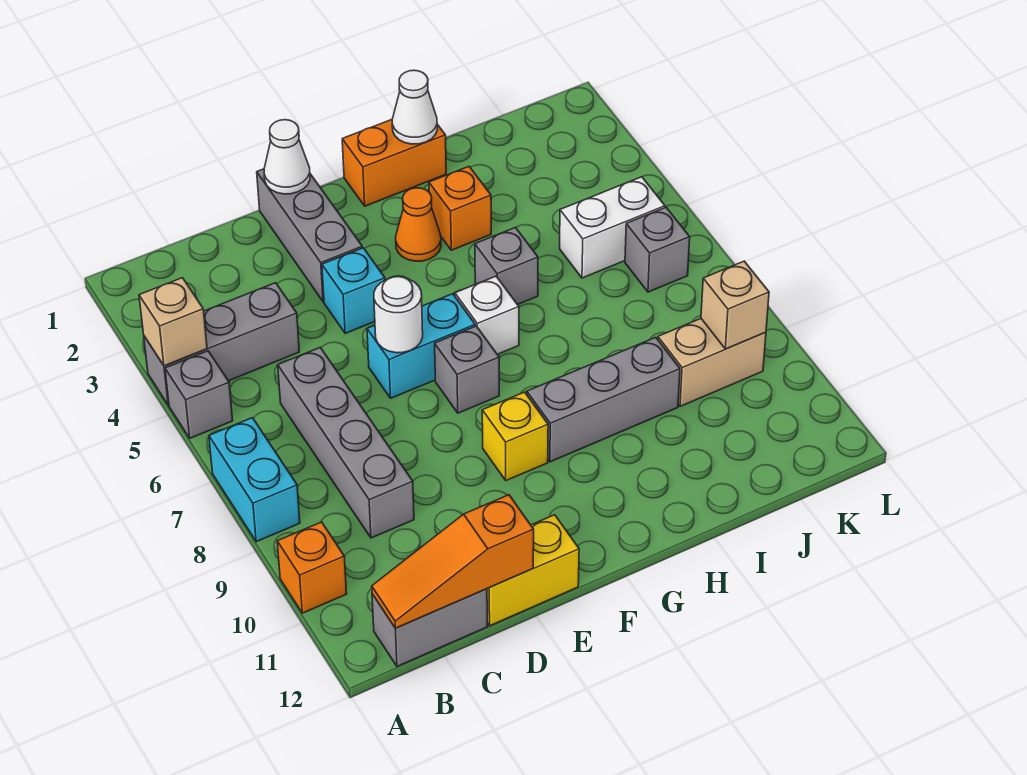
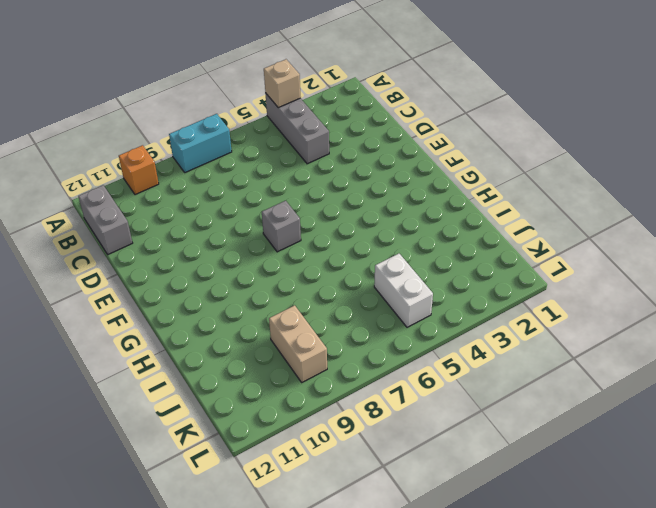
none -> grey 1x1 brick [165,351,233,438]
none -> grey 1x4 brick [278,348,414,538]
none -> yellow 1x2 brick [487,515,579,626]

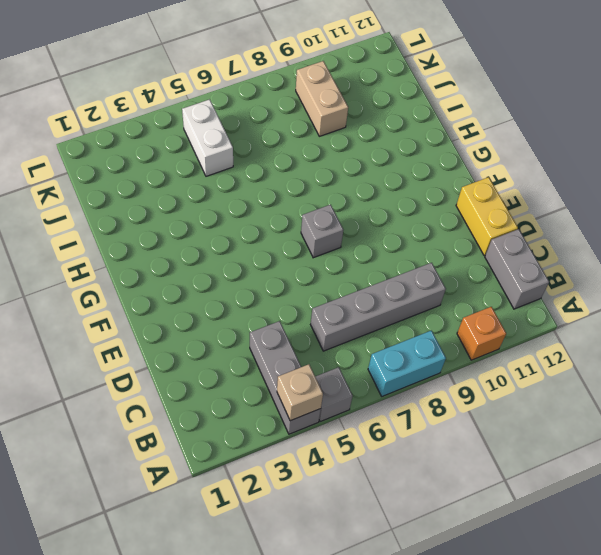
none -> grey 1x3 brick [257,169,362,302]
none -> cyan 1x1 brick [322,248,385,333]
none -> cyan 1x2 brick [367,294,475,398]

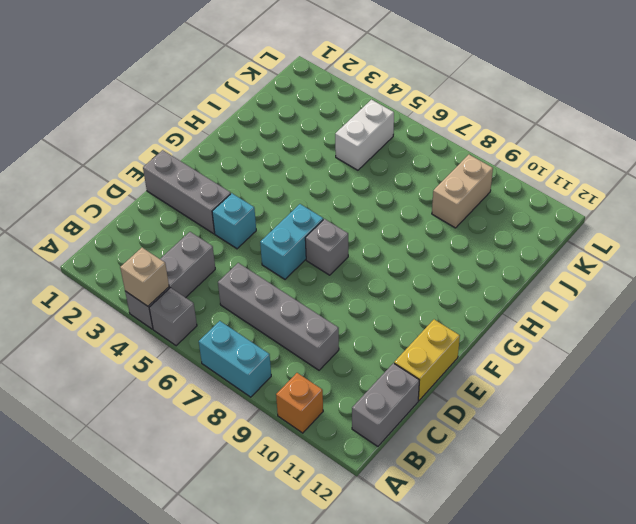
none -> yellow 1x1 brick [482,392,548,481]
none -> orange 1x2 brick [342,120,446,206]
none -> orange 1x1 cone [396,188,441,261]

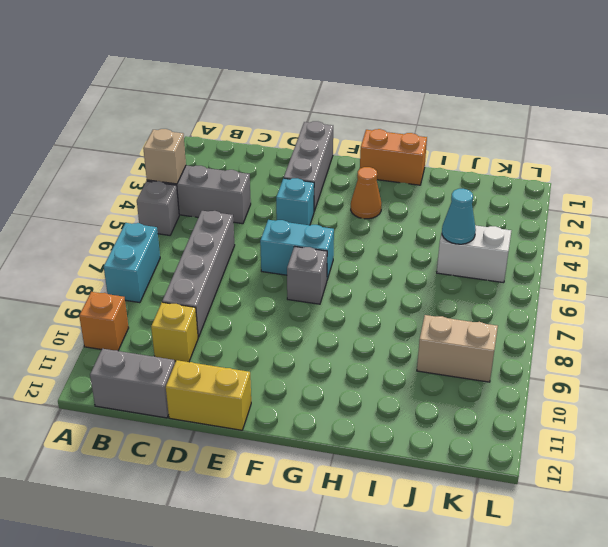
yellow 1x1 brick [151,302,198,362] -> yellow 1x1 brick moved to [482,392,548,481]
cyan 1x1 cone [442,189,476,244] -> none
none -> white 1x1 brick [455,276,519,354]
none -> grey 1x3 brick [527,337,680,462]
none -> orange 1x1 brick [429,167,491,250]

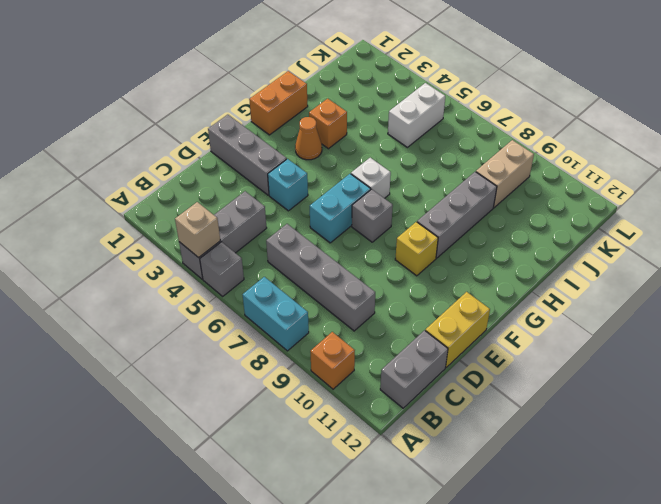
none -> grey 1x1 brick [475,227,538,305]
none -> grey 1x1 brick [625,207,690,292]
none -> orange 1x3 slope [372,495,534,628]

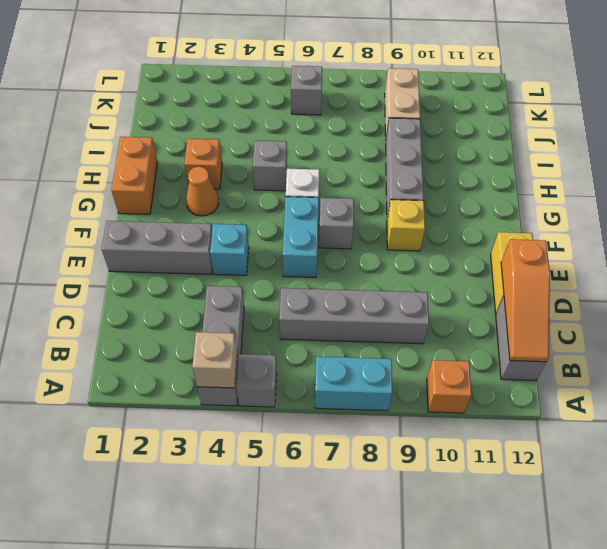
none -> white 1x2 brick [560,177,665,278]
none -> white 1x1 cone [264,120,310,194]
none -> white 1x1 round brick [374,277,423,353]

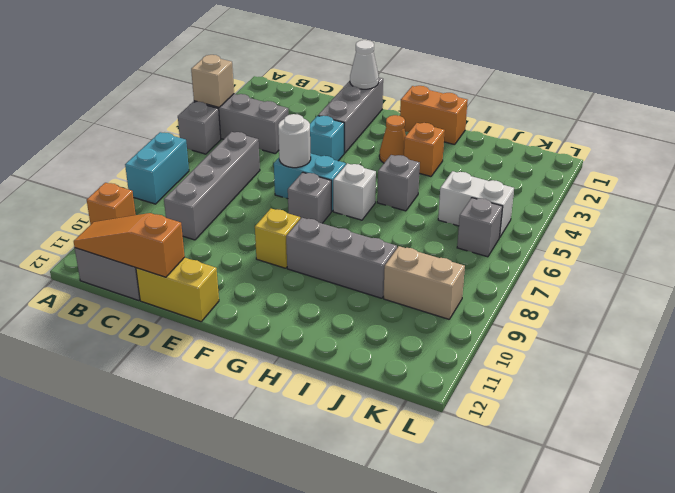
none -> white 1x1 cone [392,70,437,144]
none -> tan 1x1 brick [701,261,769,349]

